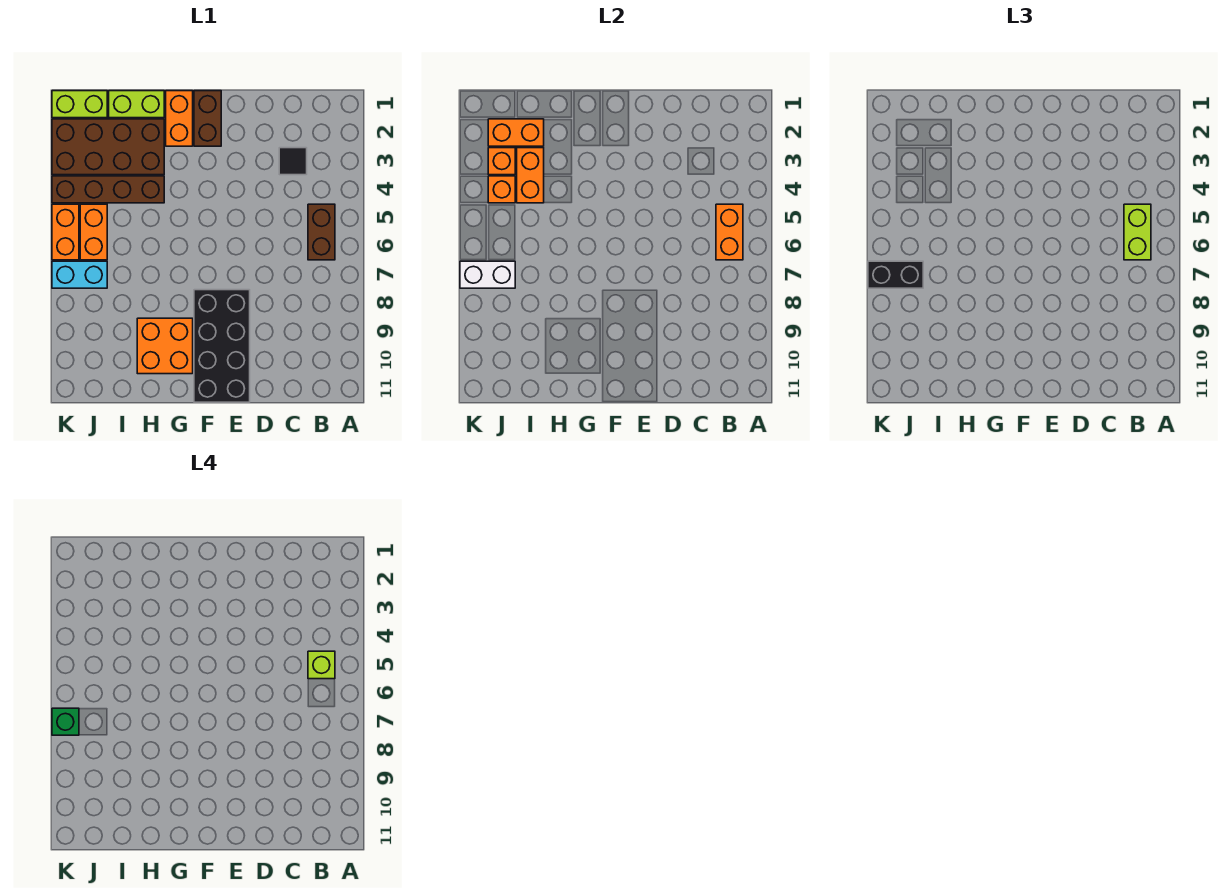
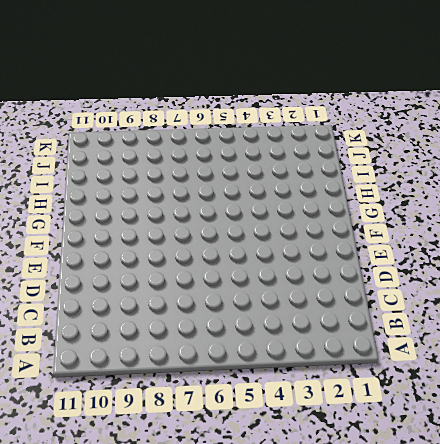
none -> brown 1x2 brick [308,204,335,260]
none -> black 1x1 tile [279,148,307,175]
none -> black 2x4 brick [194,290,250,402]

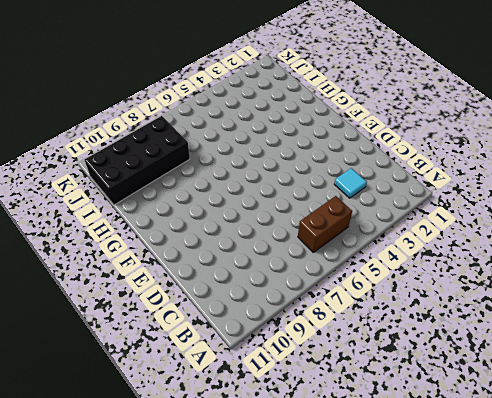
cyan 1x1 tile [334,168,367,198] -> black 1x1 tile [279,148,307,175]
black 2x4 brick [85,116,190,205] -> black 2x4 brick moved to [194,290,250,402]
none -> brown 1x2 brick [194,91,221,146]
none -> orange 1x2 brick [166,91,193,146]
none -> orange 2x2 brick [137,318,193,374]

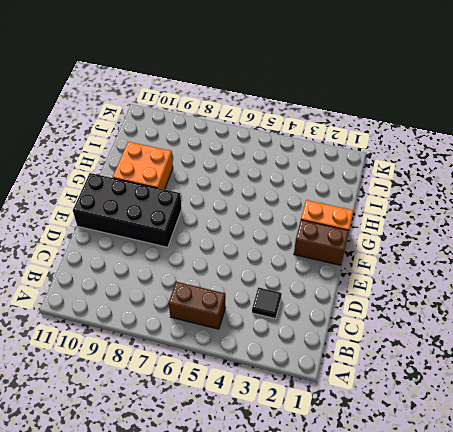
none -> lime 1x2 brick [109,91,164,118]
none -> brown 2x4 brick [52,119,164,175]
none -> brown 1x4 brick [52,176,164,203]

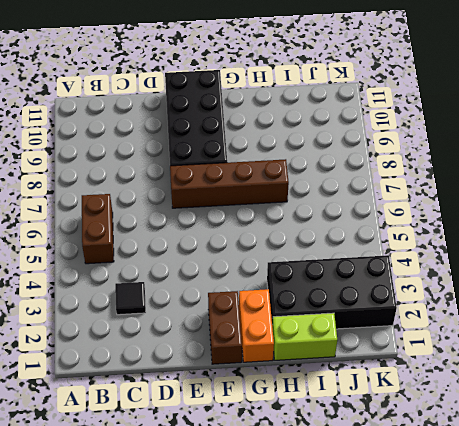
brown 1x4 brick [170,159,289,208] -> brown 1x4 brick moved to [52,176,164,203]
black 2x4 brick [267,255,397,329] -> brown 2x4 brick [52,119,164,175]
none -> orange 2x2 brick [137,318,193,374]
none -> lime 1x2 brick [52,91,107,118]
none -> orange 1x2 brick [80,204,107,260]

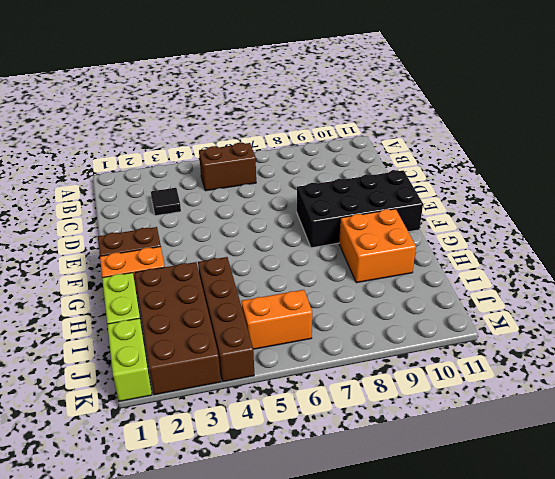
none -> cyan 1x2 brick [52,261,107,288]
none -> orange 1x2 brick [52,204,79,260]
none -> orange 1x2 brick [716,204,743,260]

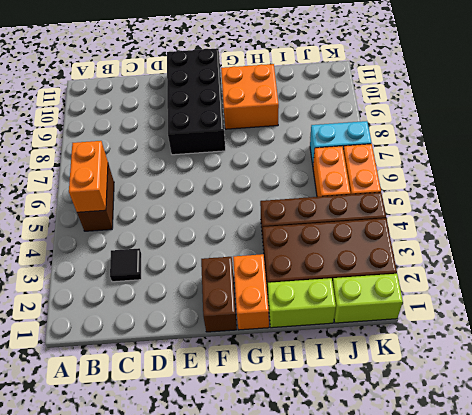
none -> orange 1x2 brick [488,119,544,146]
none -> orange 1x2 brick [517,148,544,203]
none -> orange 1x1 brick [488,148,515,175]

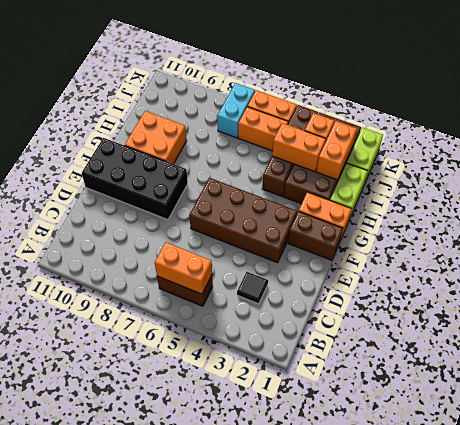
brown 2x4 brick [189,178,297,263] -> none
none -> orange 1x1 brick [488,176,515,203]
none -> white 1x2 brick [460,261,515,288]
none -> lime 1x2 brick [1124,204,1151,260]

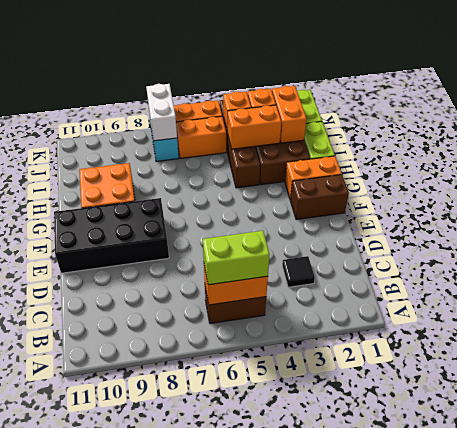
none -> black 1x2 brick [868,261,923,288]
none -> lime 1x1 brick [308,651,335,679]
none -> green 1x1 brick [52,708,79,735]

